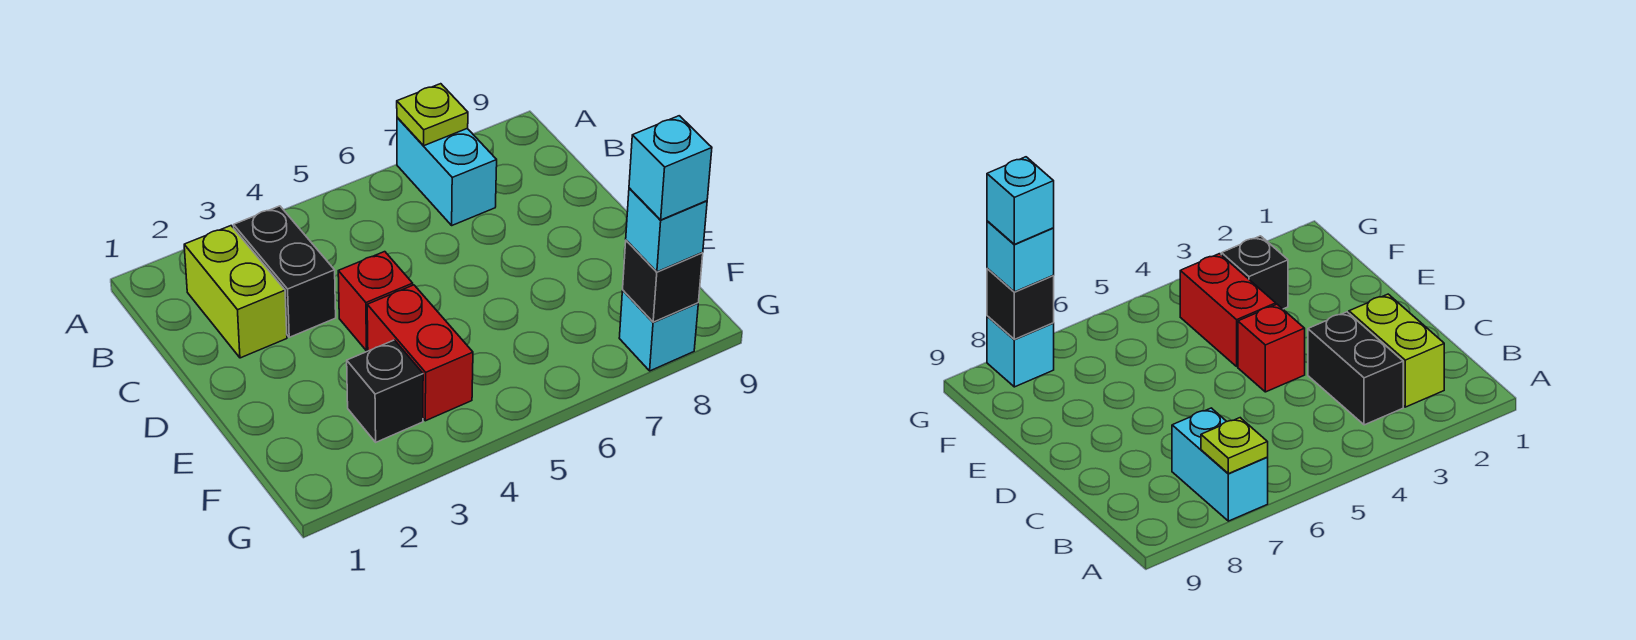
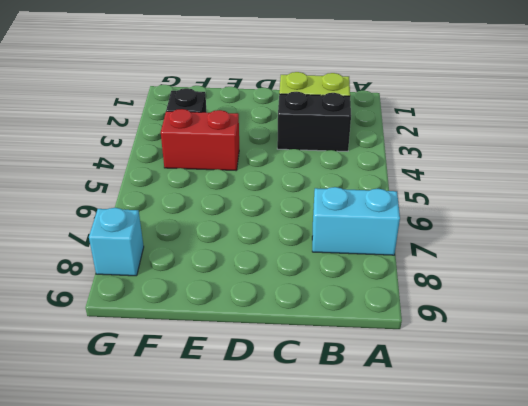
none -> red 1x1 brick [338,252,413,351]
none -> lime 1x1 plate [397,84,468,146]

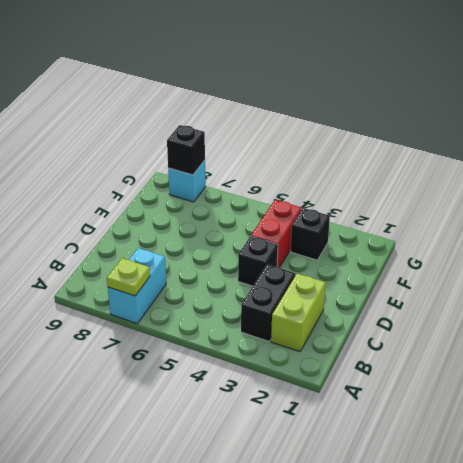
black 1x1 brick [238,236,278,286] -> red 1x1 brick [338,252,413,351]
none -> cyan 1x1 brick [626,188,707,272]
none -> cyan 1x1 brick [629,116,712,220]

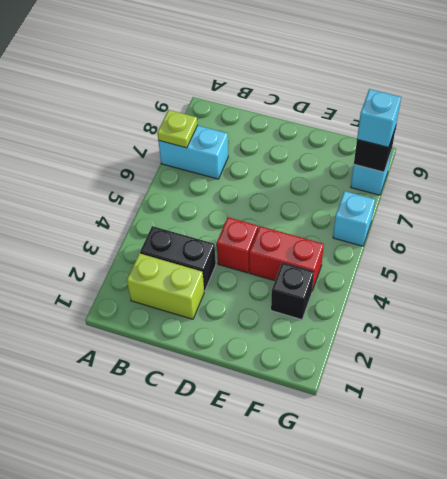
cyan 1x1 brick [333,191,375,246] -> cyan 1x1 brick moved to [629,116,712,220]

